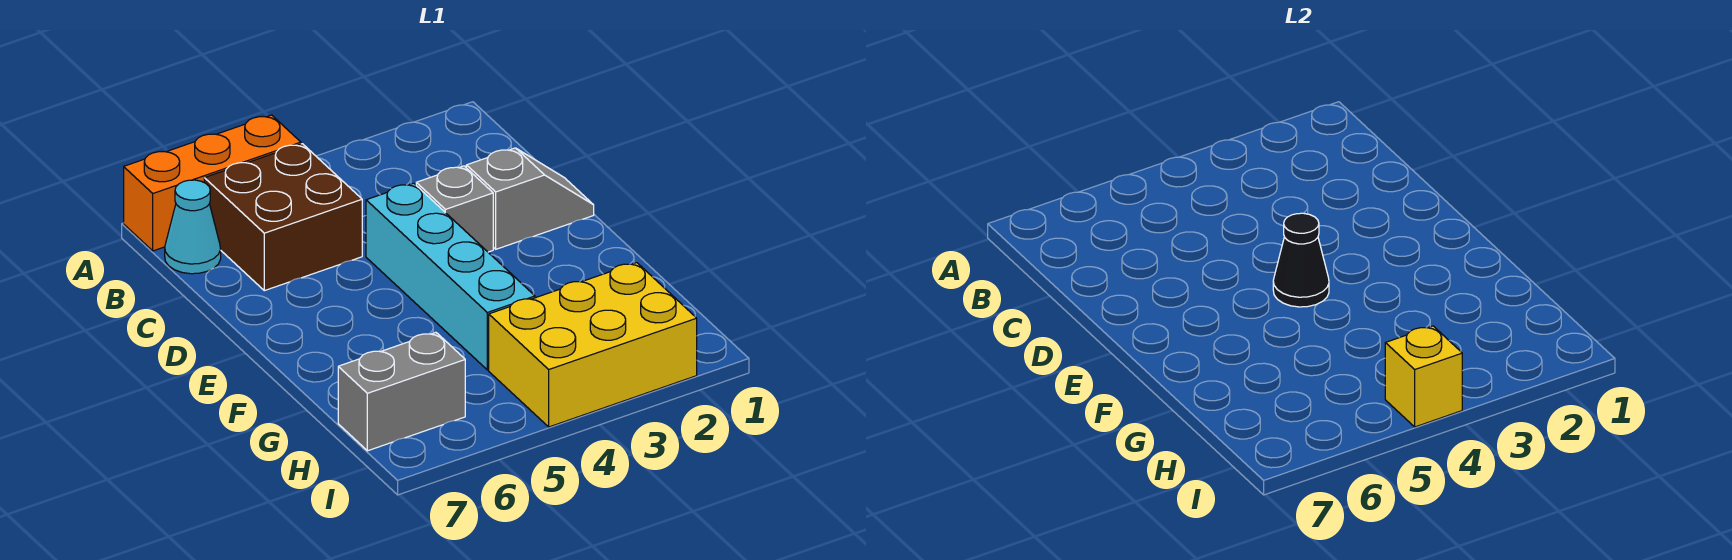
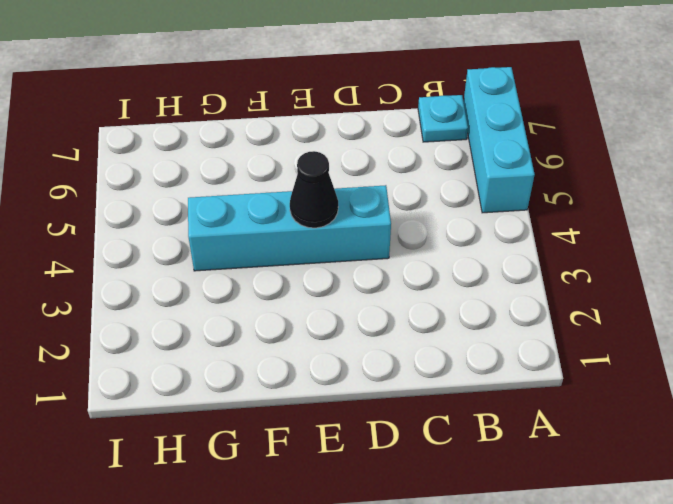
cyan 1x3 brick [464,67,535,213] -> orange 1x3 brick [124,115,301,251]
cyan 1x1 plate [418,95,468,142] -> cyan 1x1 cone [165,180,221,274]
none -> brown 2x2 brick [204,144,362,291]
none -> grey 1x2 slope [466,148,594,249]

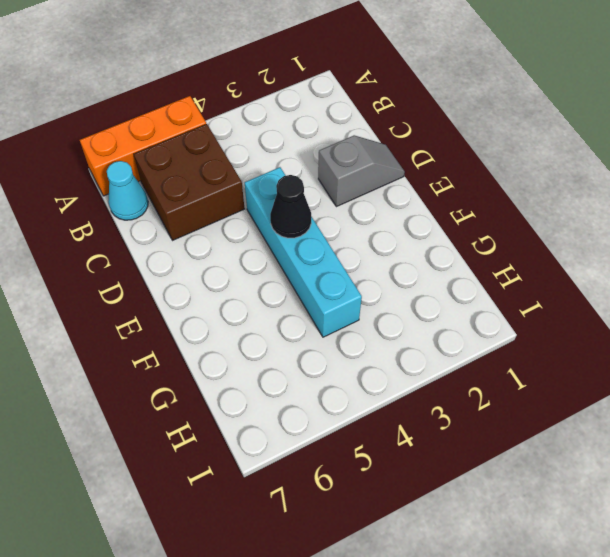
none -> grey 1x1 brick [416,166,493,252]
none -> yellow 2x3 brick [489,263,697,427]

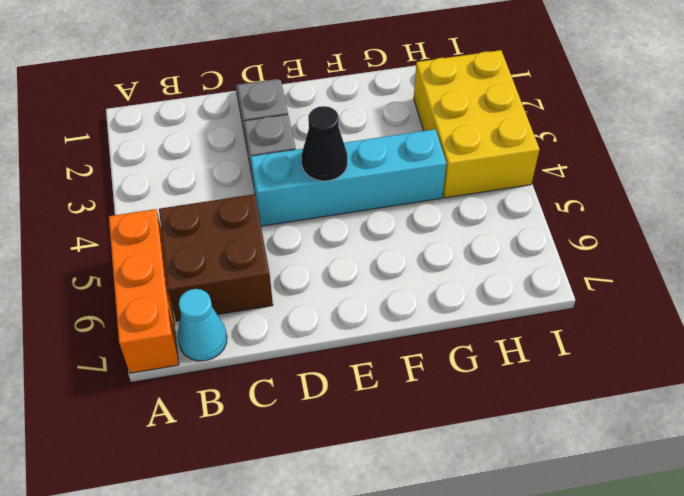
none -> grey 1x2 brick [338,332,465,451]
none -> yellow 1x1 brick [1385,326,1462,427]

